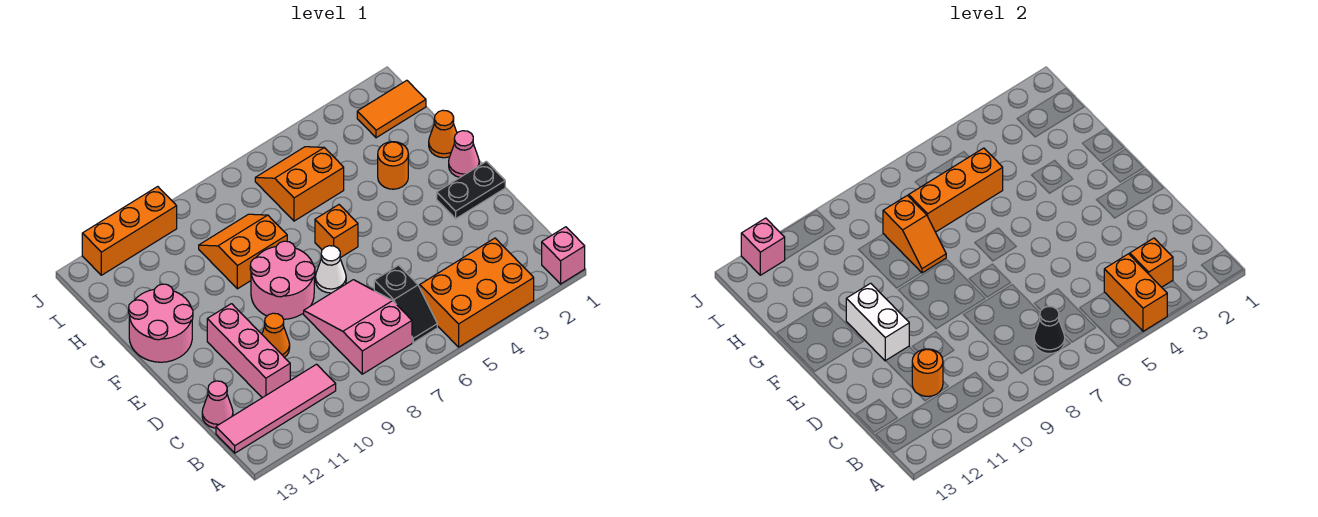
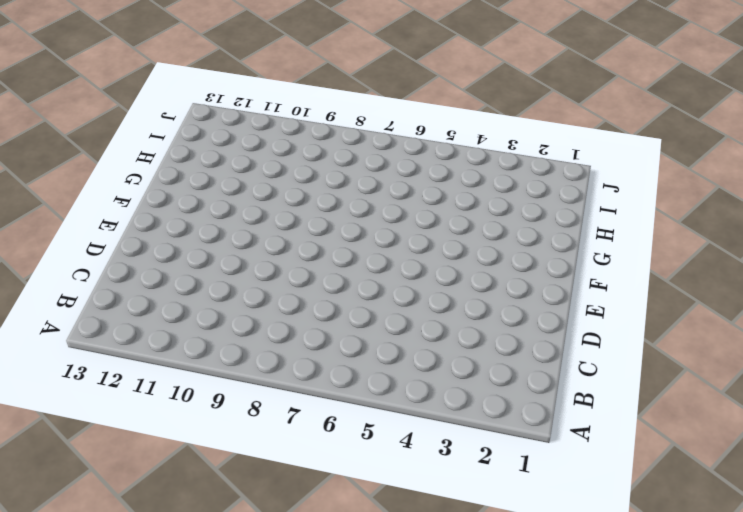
none -> pink 1x1 brick [542,227,585,284]
none -> orange 2x3 brick [420,238,534,347]
none -> black 1x2 slope [374,265,437,343]

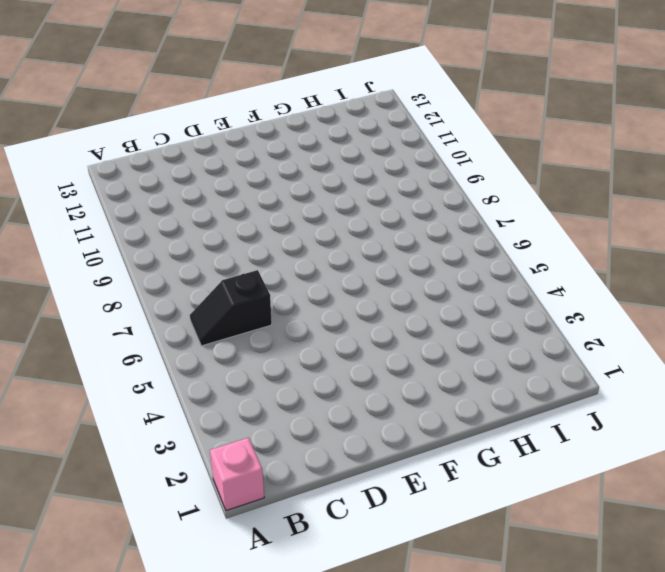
none -> orange 2x3 brick [420,238,534,347]
none -> pink 2x3 slope [304,280,412,374]
none -> pink 1x4 tile [216,364,336,453]

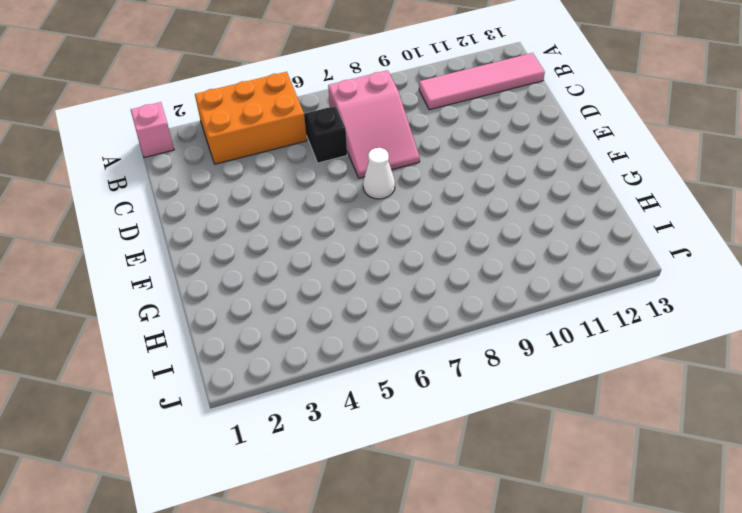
none -> pink 1x3 brick [207,304,290,398]
none -> pink 1x1 cone [202,381,233,428]
none -> orange 1x1 cone [262,313,290,357]

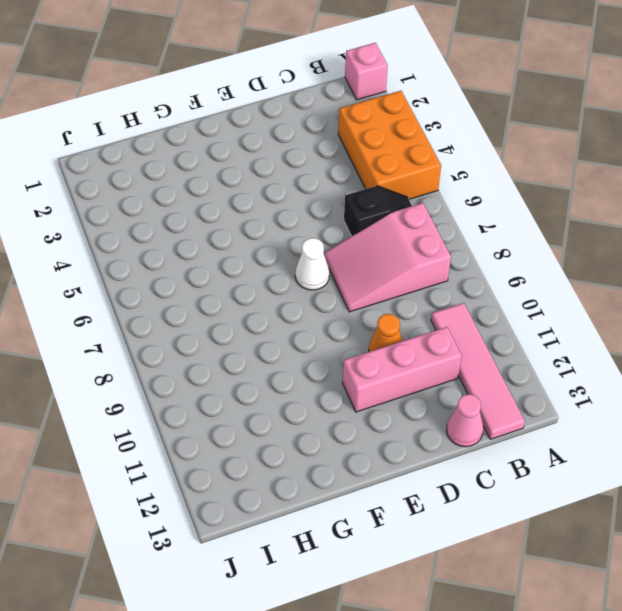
none -> black 1x2 plate [437,161,505,219]
none -> pink 2x2 round brick [250,241,315,319]
none -> pink 1x1 cone [449,131,479,177]

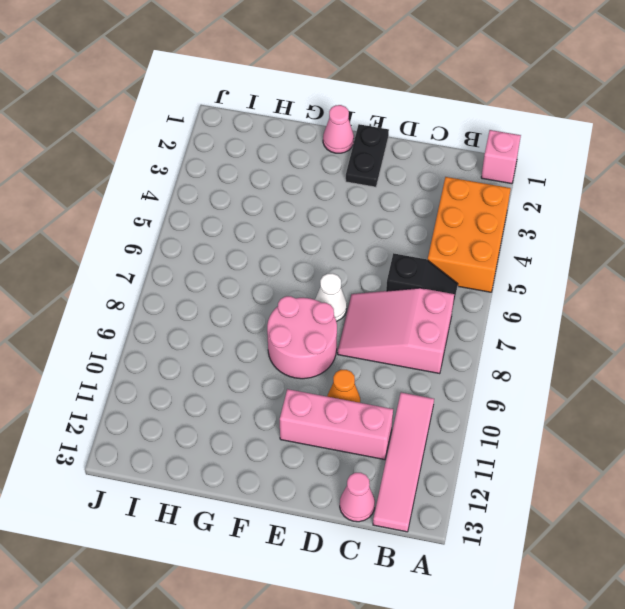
none -> orange 1x1 brick [315,205,358,258]
none -> pink 2x2 round brick [129,284,193,362]
none -> orange 1x1 cone [429,110,457,158]

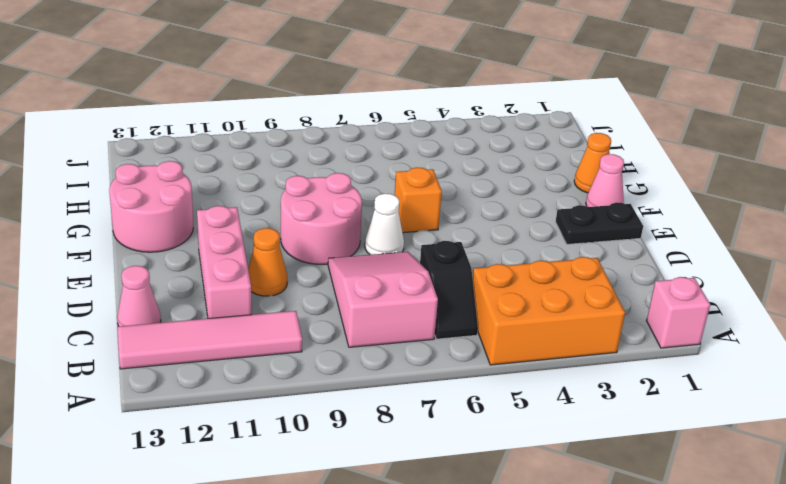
none -> orange 1x1 round brick [378,142,408,189]
none -> orange 2x2 slope [199,214,287,289]
none -> orange 2x2 slope [255,147,344,221]

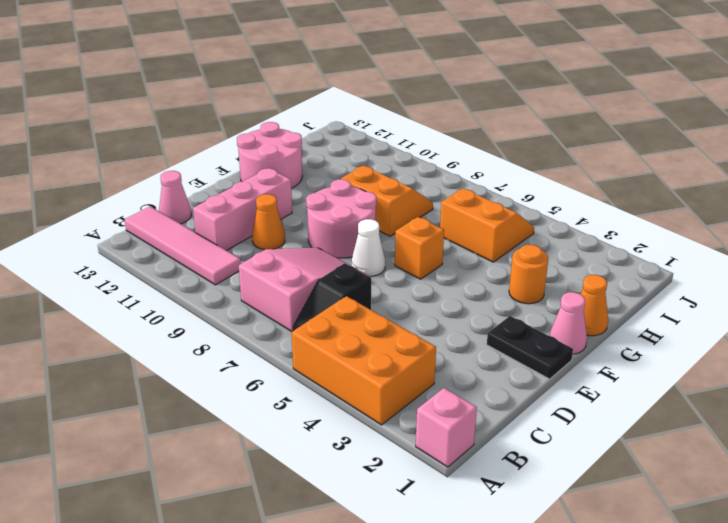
none -> orange 1x2 tile [357,80,426,138]
none -> orange 1x3 brick [82,187,177,275]
none -> orange 1x2 brick [1104,254,1167,331]

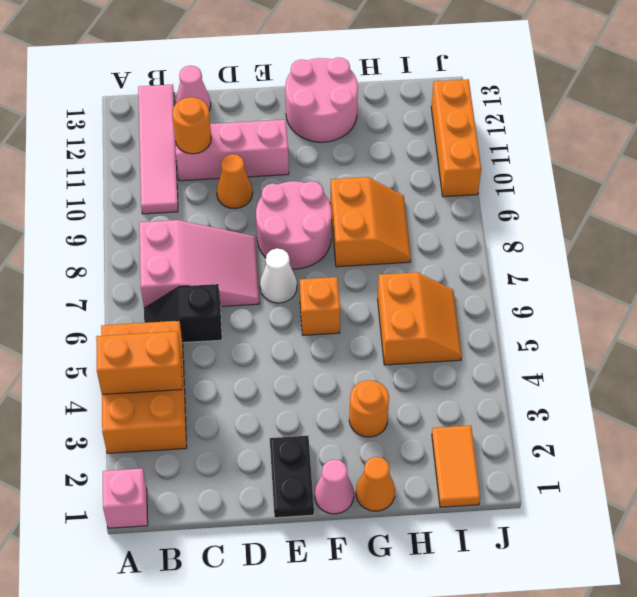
none -> orange 1x1 brick [1130,238,1173,287]
none -> black 1x1 cone [1034,307,1065,354]
none -> white 1x2 brick [846,283,909,361]

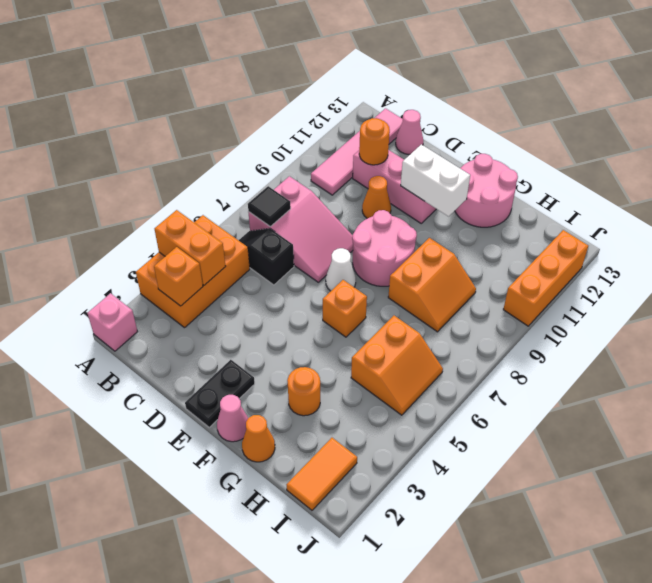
black 1x1 tile [248,186,291,227] -> black 1x1 cone [1034,307,1065,354]
none -> orange 1x2 slope [883,195,946,273]
none -> orange 1x3 brick [909,148,1003,232]
none -> pink 1x1 brick [741,218,785,275]

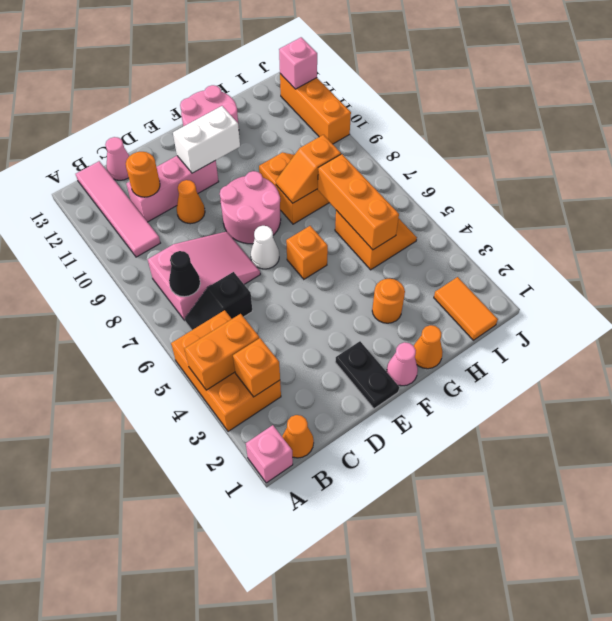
orange 1x1 cone [282,415,314,458] -> none

